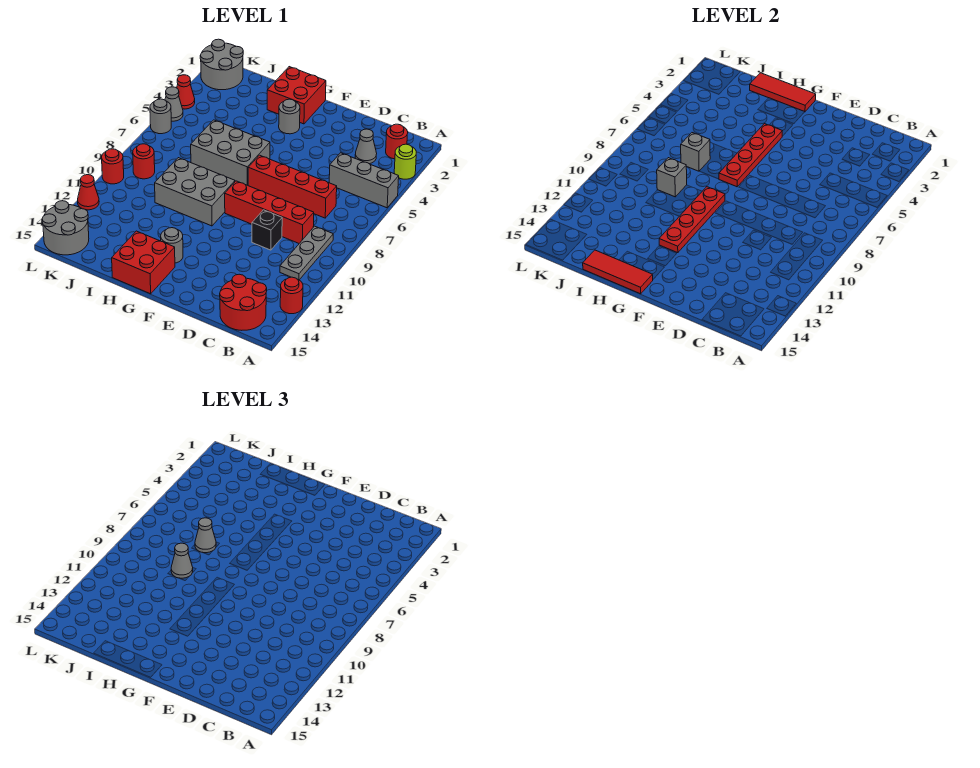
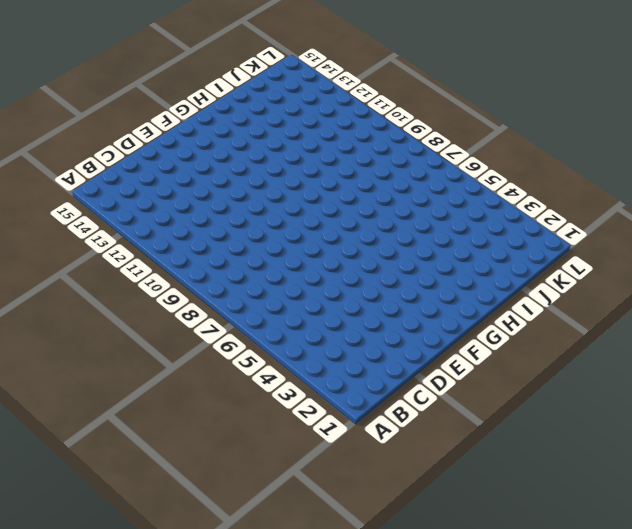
none -> lime 1x1 round brick [394,144,416,179]
none -> grey 1x3 brick [329,153,399,208]
none -> red 1x1 round brick [280,277,303,314]
none -> red 1x1 round brick [386,124,408,159]

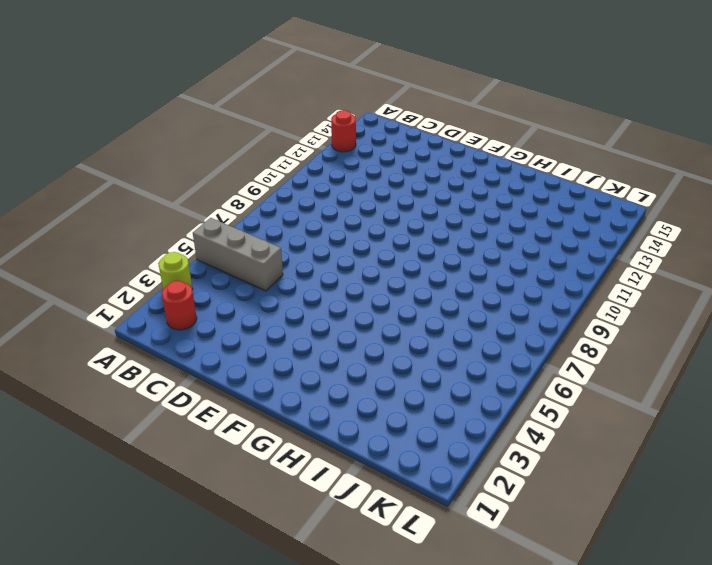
none -> grey 1x3 plate [280,226,333,280]
none -> red 2x2 round brick [220,274,267,330]
none -> grey 1x1 cone [355,129,377,164]
none -> red 1x4 brick [248,155,337,218]

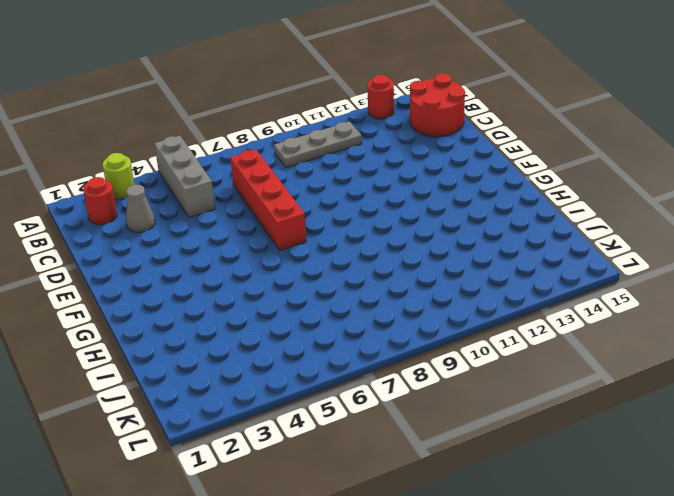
none -> red 1x4 brick [225,181,314,243]
none -> black 1x1 brick [252,210,282,250]
none -> red 2x2 brick [267,67,326,124]
none -> grey 1x1 round brick [279,99,300,134]

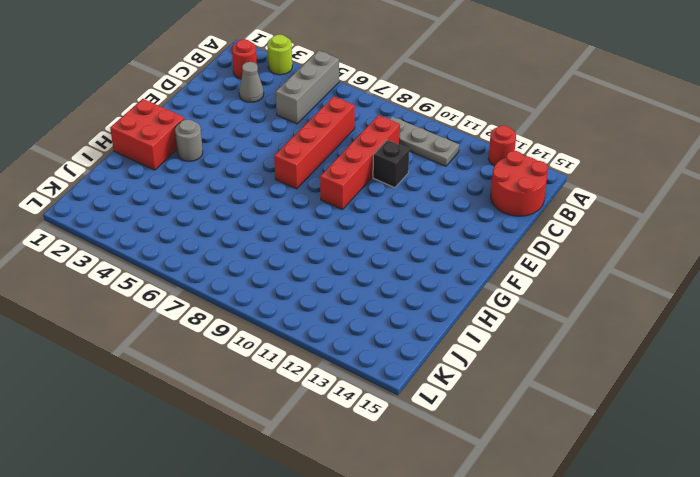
none -> grey 2x3 brick [191,120,270,185]
none -> grey 2x3 brick [155,158,235,226]
none -> grey 1x1 round brick [161,228,183,263]
none -> red 2x2 brick [112,231,175,294]

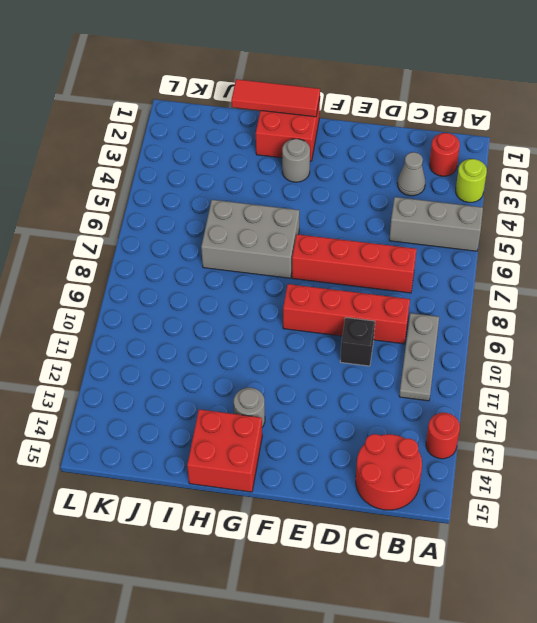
none -> grey 2x3 brick [155,158,235,226]
none -> grey 2x2 round brick [200,39,243,90]
none -> red 1x1 round brick [133,144,155,179]
none -> grey 2x2 round brick [42,201,89,255]

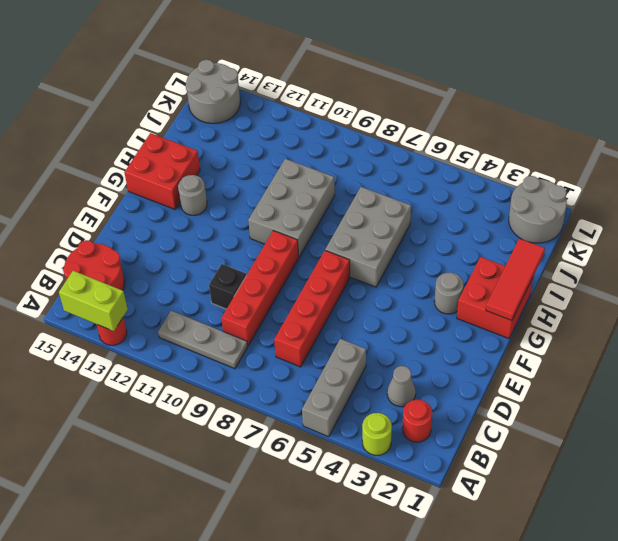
lime 1x2 brick [59,271,128,331] -> none
none -> red 1x1 round brick [133,144,155,179]
none -> red 1x1 cone [177,75,195,109]
none -> grey 1x1 cone [165,87,183,121]
none -> grey 1x1 round brick [150,99,171,134]

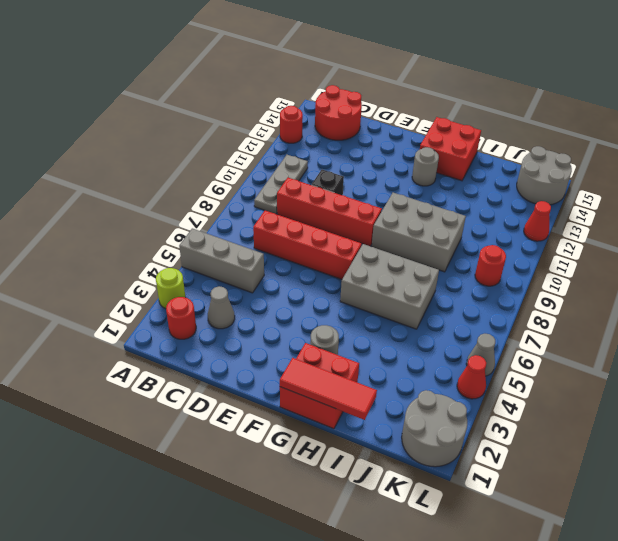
none -> grey 1x1 round brick [150,99,171,134]
none -> red 1x1 round brick [102,149,124,184]
none -> red 1x4 plate [719,124,782,187]
none -> red 1x4 plate [659,187,725,253]

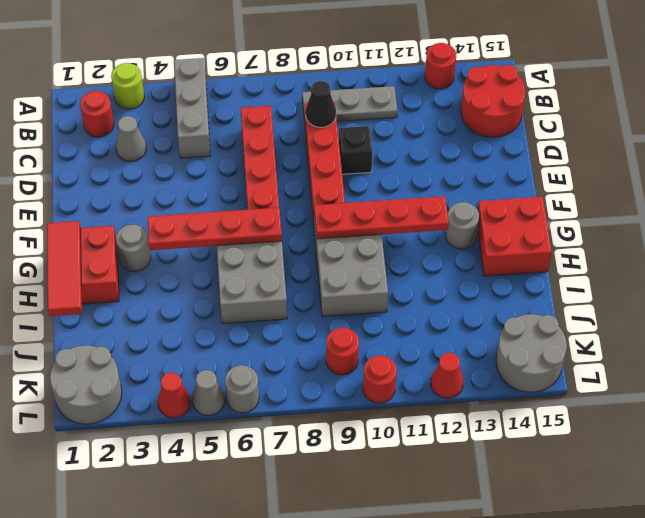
black 1x1 cone [306,81,336,127] -> none
none -> red 1x3 tile [583,250,653,294]
none -> grey 1x1 brick [681,133,710,171]
none -> grey 1x1 brick [657,158,687,197]
none -> grey 1x1 cone [195,518,216,553]

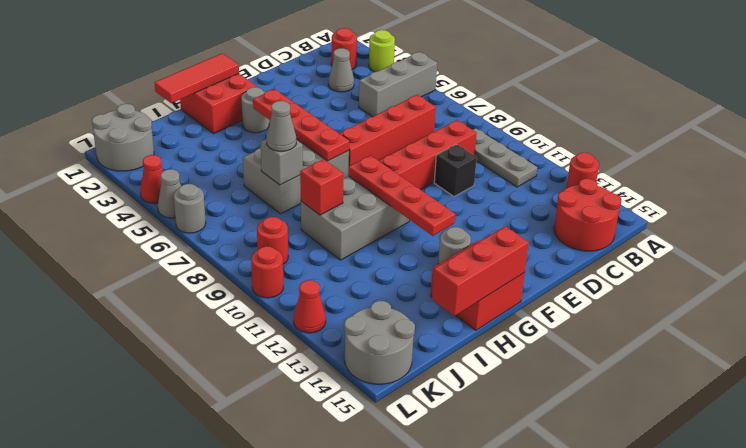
red 1x3 brick [432,226,529,316] -> red 1x3 tile [583,250,653,294]
red 1x1 brick [300,159,344,215] -> grey 1x1 brick [657,158,687,197]
none -> grey 1x1 cone [171,543,193,578]

